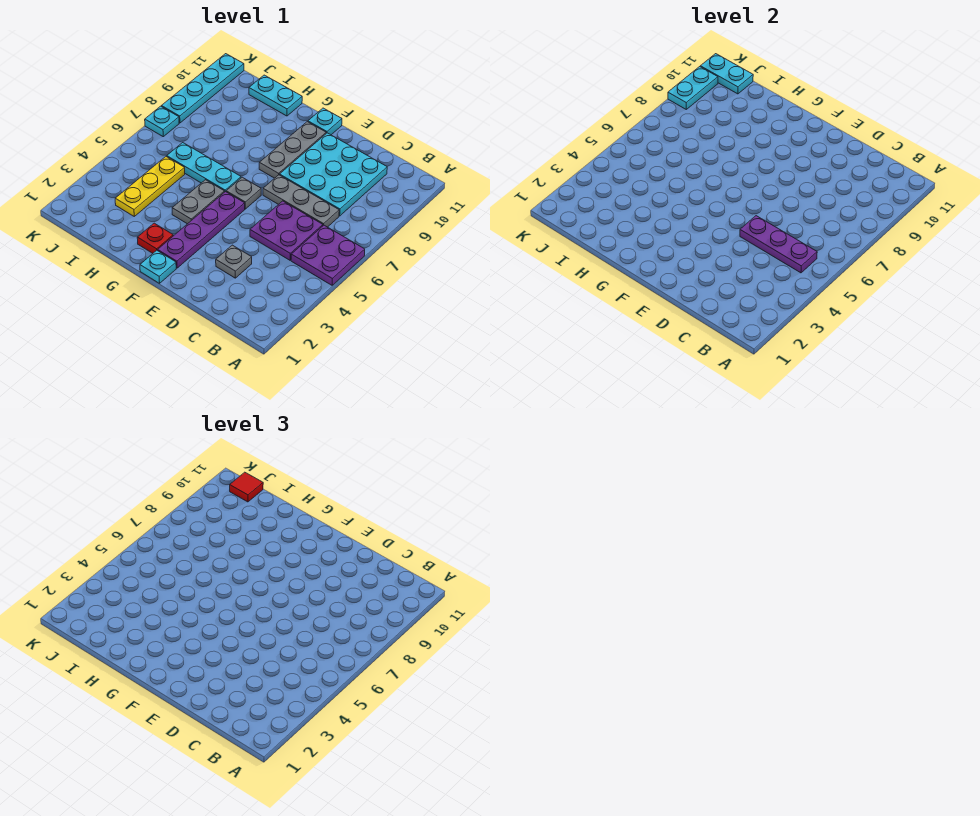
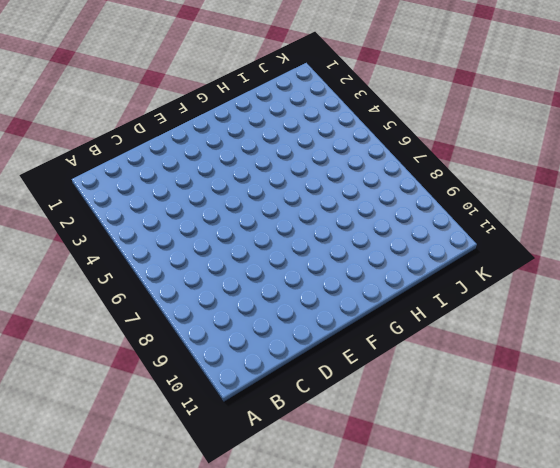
none -> purple 2x2 plate [291,225,365,285]
none -> purple 2x2 plate [250,201,323,260]
none -> grey 1x3 plate [263,175,339,227]

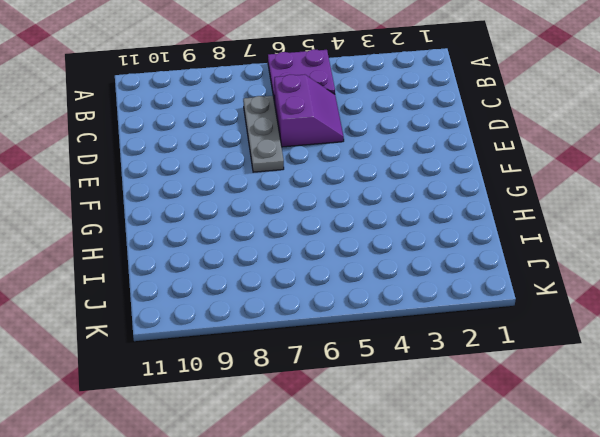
purple 2x2 slope [274,75,344,147] -> purple 2x2 plate [250,201,323,260]
none -> cyan 3x3 plate [280,133,387,216]
none -> grey 1x1 plate [216,245,252,278]
none -> cyan 1x1 plate [140,250,176,283]

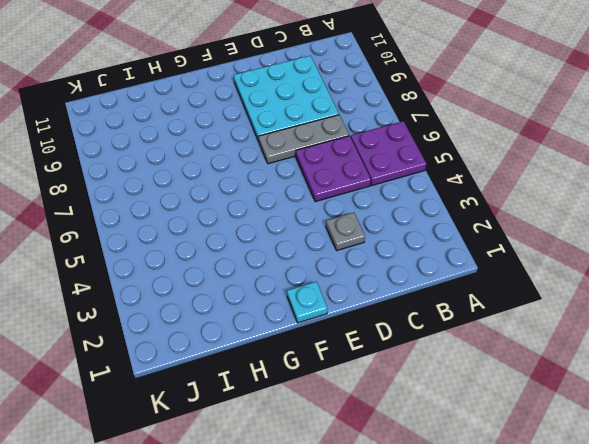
none -> purple 1x4 plate [158,192,245,268]
none -> grey 1x1 plate [226,177,261,209]
none -> grey 1x3 plate [259,122,326,178]

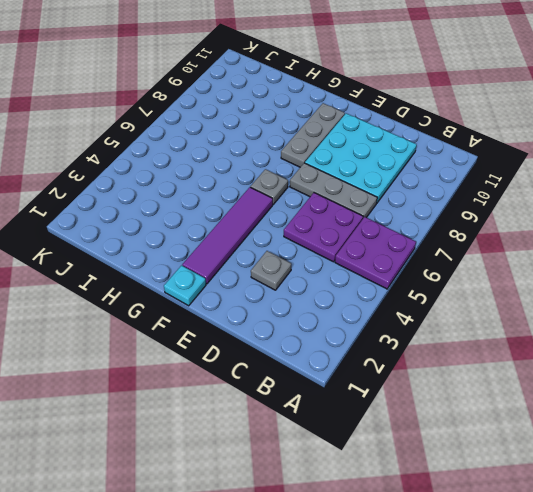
purple 1x4 tile [182,187,273,284] -> purple 1x4 plate [158,192,245,268]
none -> cyan 1x1 plate [308,108,342,135]
none -> red 1x1 plate [137,223,173,253]
none -> grey 1x2 plate [172,180,224,224]

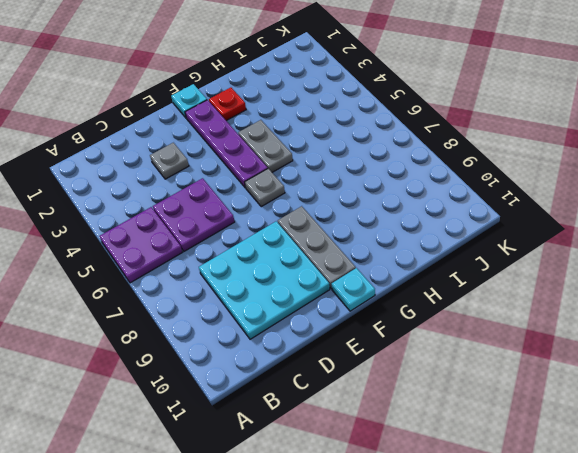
none -> grey 1x3 plate [263,175,339,227]
none -> cyan 1x3 plate [167,143,241,192]
none -> cyan 1x2 plate [249,75,302,116]

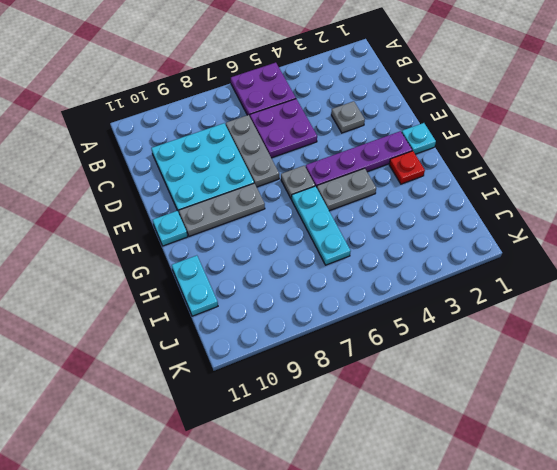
none -> yellow 1x3 plate [115,157,185,216]
none -> cyan 1x1 plate [145,106,179,137]
none -> cyan 1x4 plate [161,54,244,123]

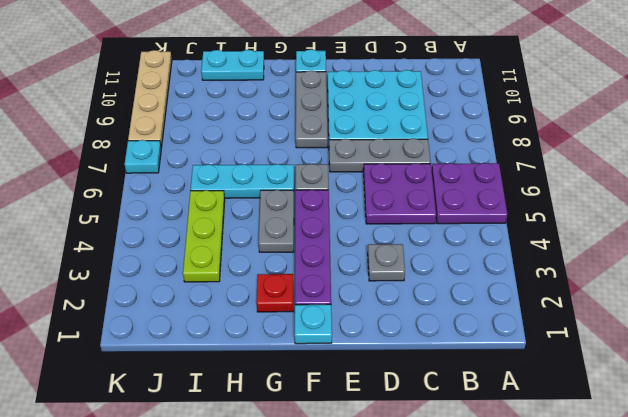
lime 1x3 plate [183,190,225,282] -> yellow 1x3 plate [115,157,185,216]
tan 1x4 plate [128,50,172,148] -> cyan 1x4 plate [161,54,244,123]
none -> purple 1x3 plate [740,216,817,273]
none -> cyan 1x2 plate [700,54,753,94]
none -> cyan 1x2 plate [668,67,718,109]

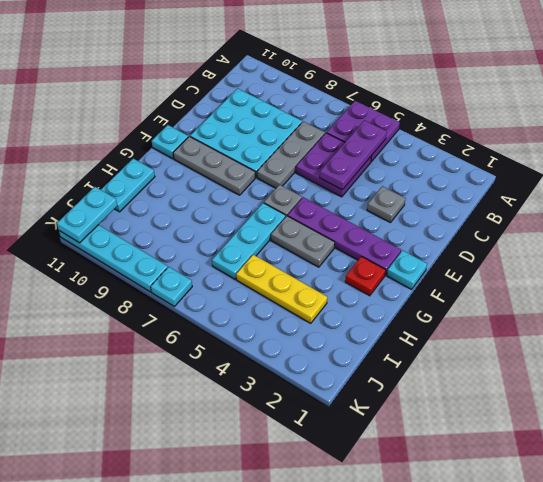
none -> cyan 1x2 plate [668,67,718,109]
none -> red 1x1 tile [230,472,263,502]

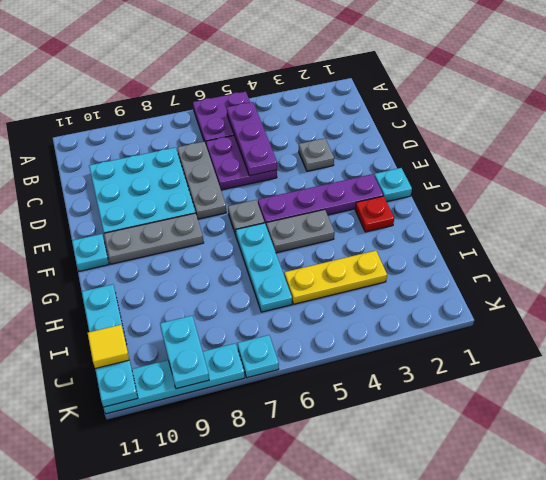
cyan 1x2 plate [160,316,209,389] -> cyan 1x2 plate turned to [668,67,718,109]
yellow 1x1 tile [88,325,129,369] -> red 1x1 tile [230,472,263,502]

